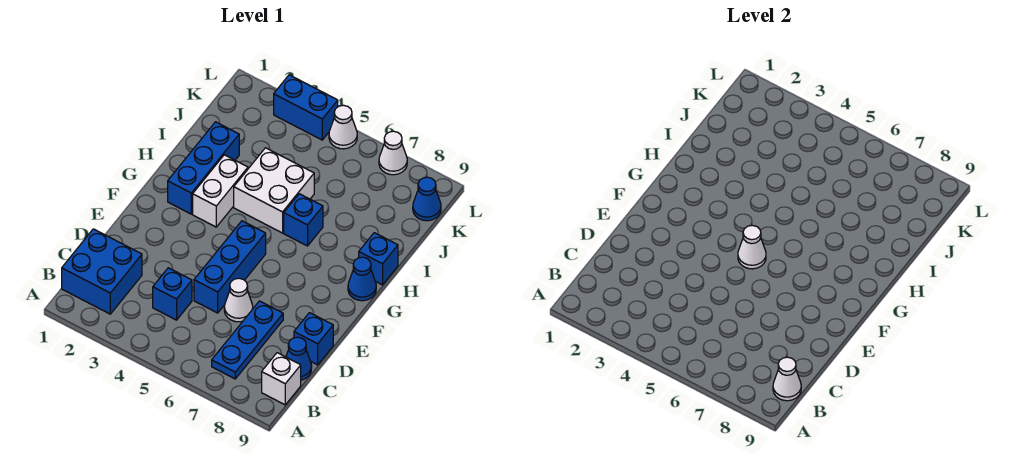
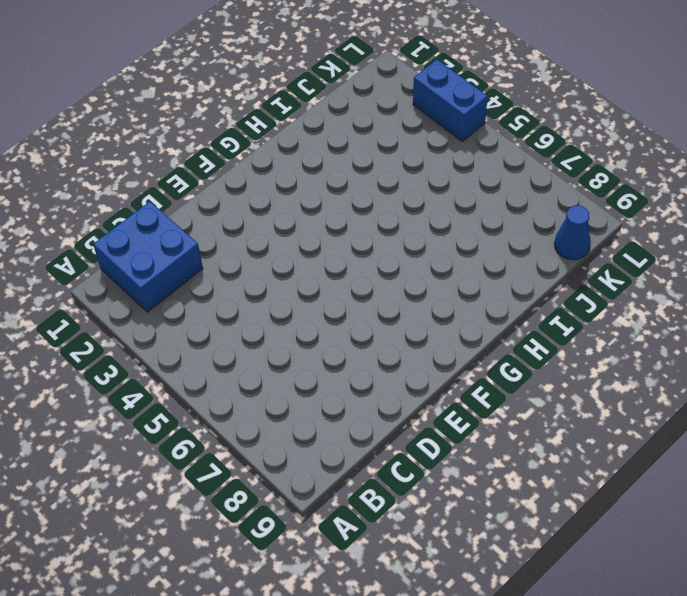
none -> blue 1x3 plate [212,301,283,379]
none -> white 1x1 brick [262,353,301,405]
none -> blue 1x1 brick [153,268,192,320]

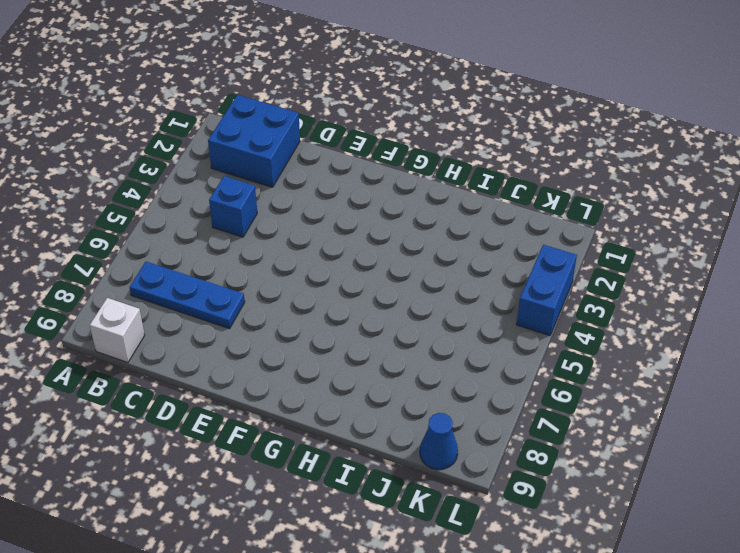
none -> blue 1x1 cone [286,337,312,380]
none -> blue 1x3 brick [194,221,266,313]
none -> white 1x1 cone [224,278,253,322]

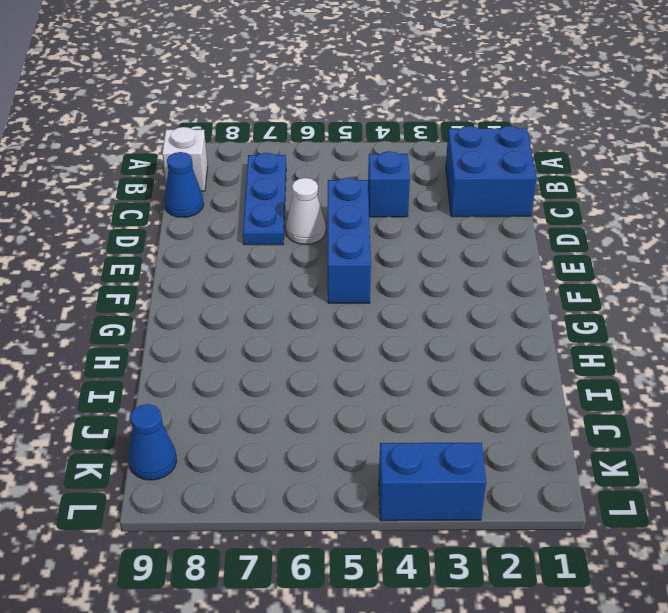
none -> blue 1x1 brick [294,313,333,365]
none -> blue 1x3 brick [168,122,239,214]
none -> white 1x2 brick [193,155,248,227]

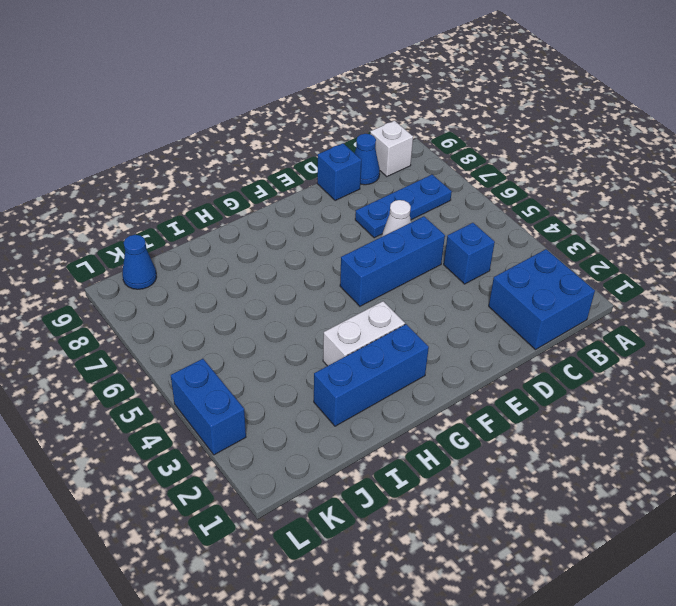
none -> blue 1x1 cone [348,257,376,301]
none -> white 2x2 brick [234,148,314,233]
none -> blue 1x1 brick [284,194,323,246]

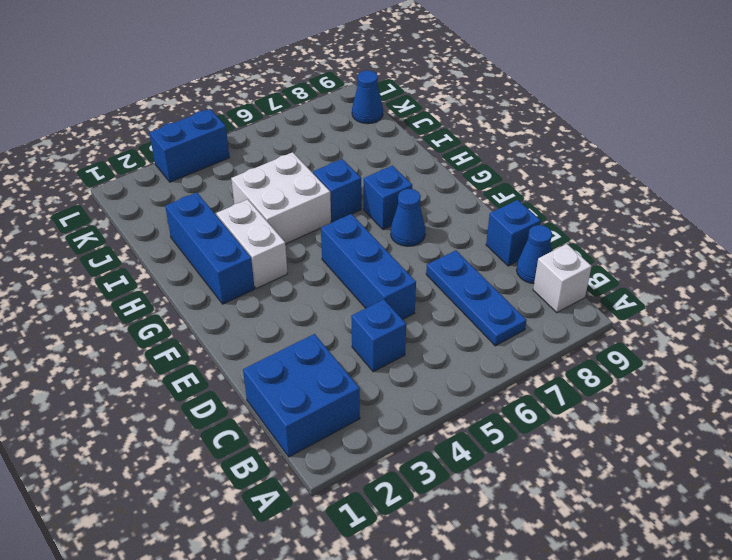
blue 1x1 cone [391,189,426,246] -> blue 1x1 cone moved to [348,257,376,301]
blue 1x1 brick [364,165,412,229] -> blue 1x1 brick moved to [359,233,398,285]
none -> white 1x1 cone [224,278,253,322]
none -> white 1x1 cone [329,105,357,149]
none -> white 1x1 cone [379,131,407,175]

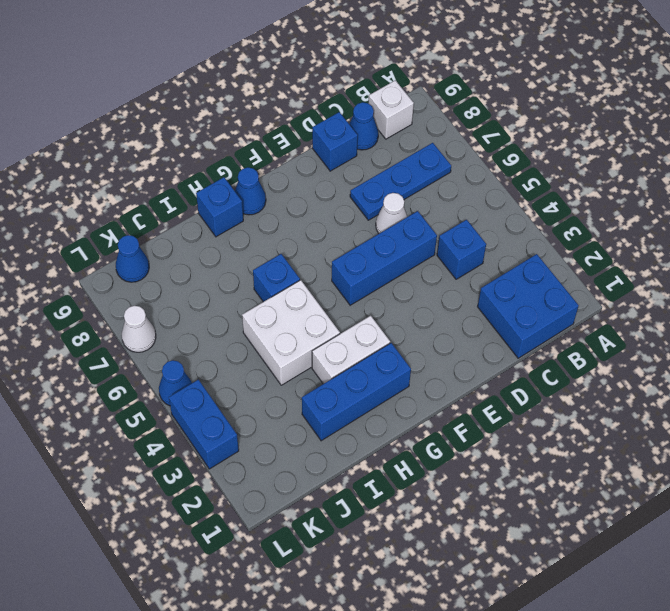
blue 1x1 cone [159,360,192,406] -> white 1x1 cone [329,105,357,149]
none -> white 1x1 cone [773,357,801,401]
none -> white 1x1 cone [738,225,766,269]

